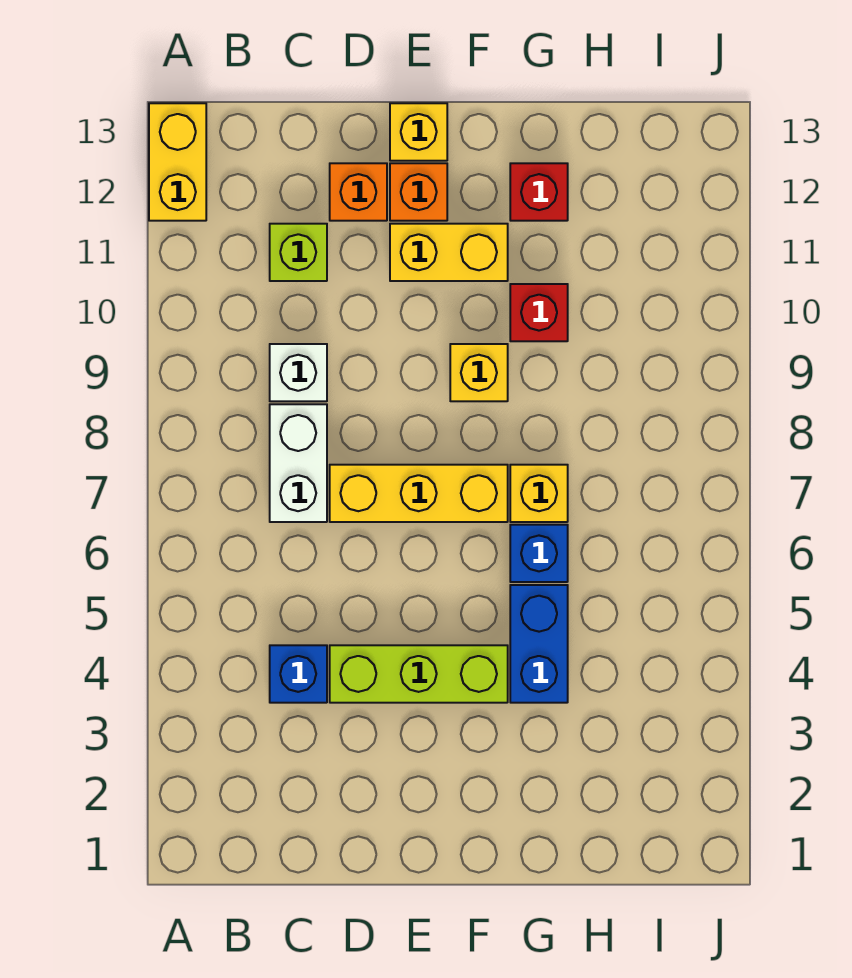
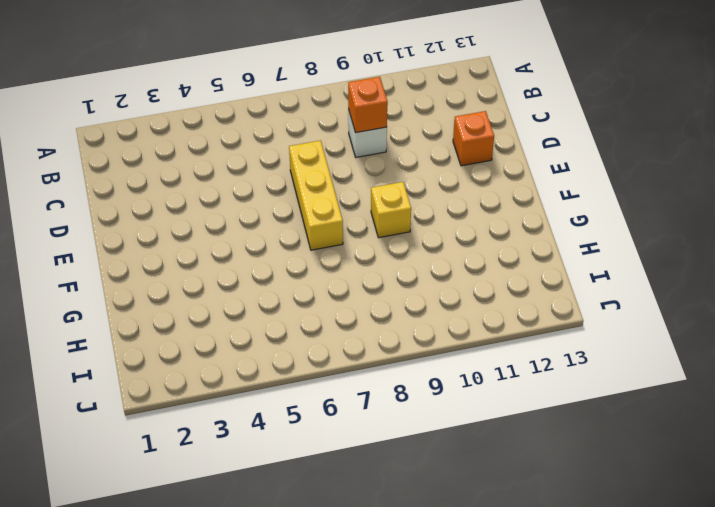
orange 1x1 brick [348,77,388,133] -> orange 1x1 brick moved to [390,163,447,221]
none -> yellow 1x2 brick [149,103,206,221]
none -> blue 1x1 brick [270,645,327,703]
none -> white 1x2 brick [270,404,327,522]

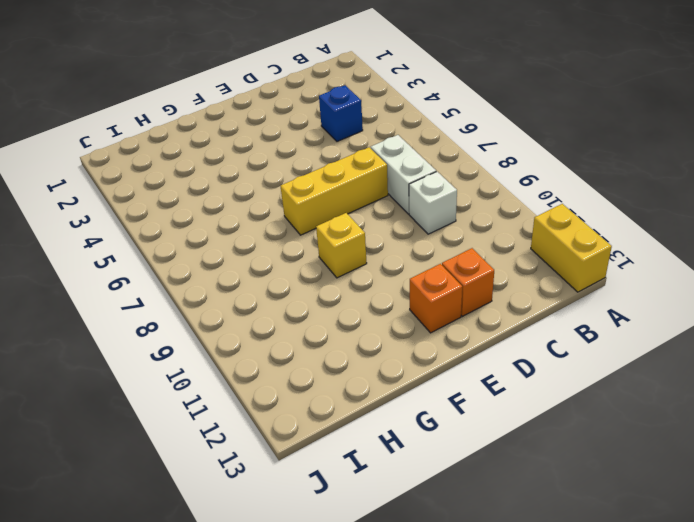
none -> lime 1x1 brick [270,224,327,281]
none -> lime 1x3 brick [330,645,508,703]
none -> yellow 1x2 brick [390,224,508,281]

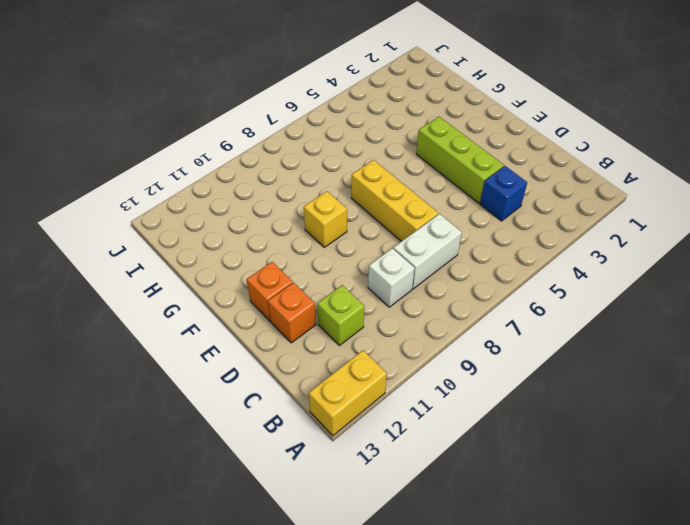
none -> yellow 1x2 brick [390,224,508,281]
none -> yellow 1x1 brick [390,103,447,161]
none -> blue 1x2 brick [510,585,568,703]

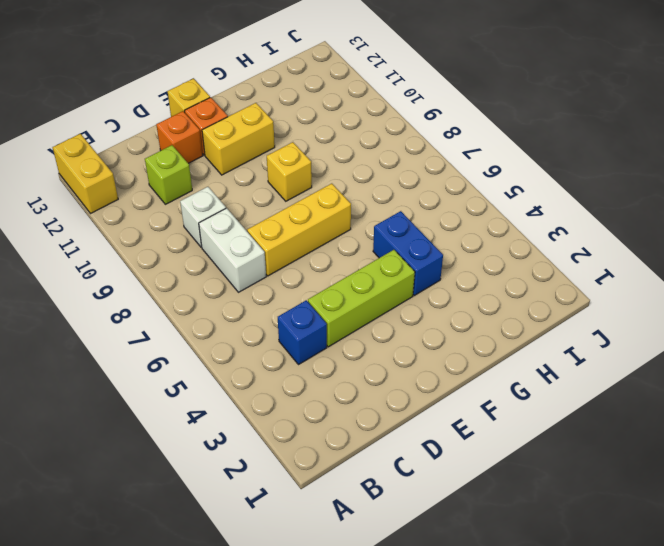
none -> blue 1x1 brick [510,525,568,582]
none -> yellow 1x1 brick [510,465,568,522]
none -> red 1x1 brick [510,284,568,341]

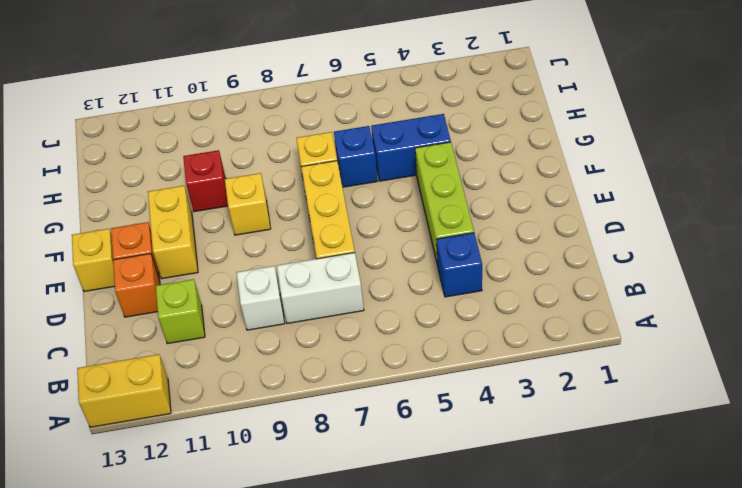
none -> red 1x1 brick [510,163,568,221]

